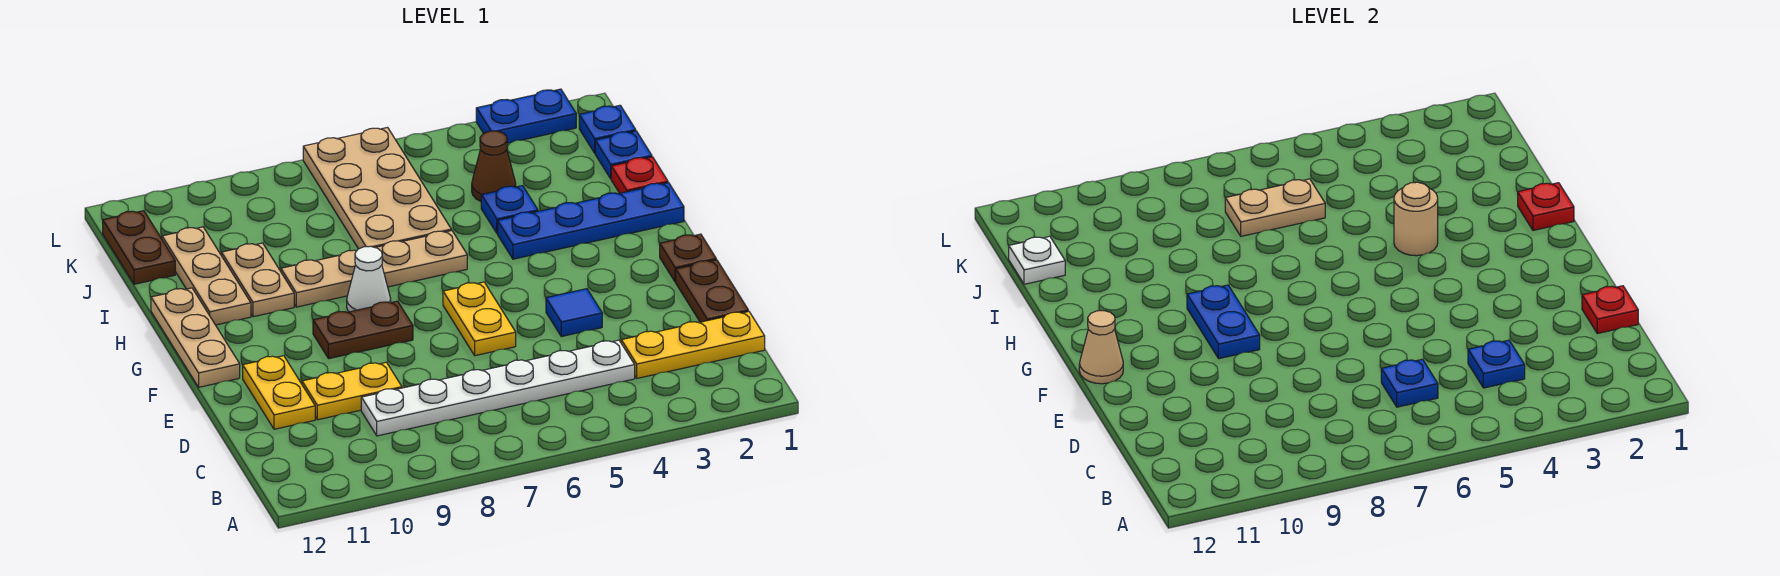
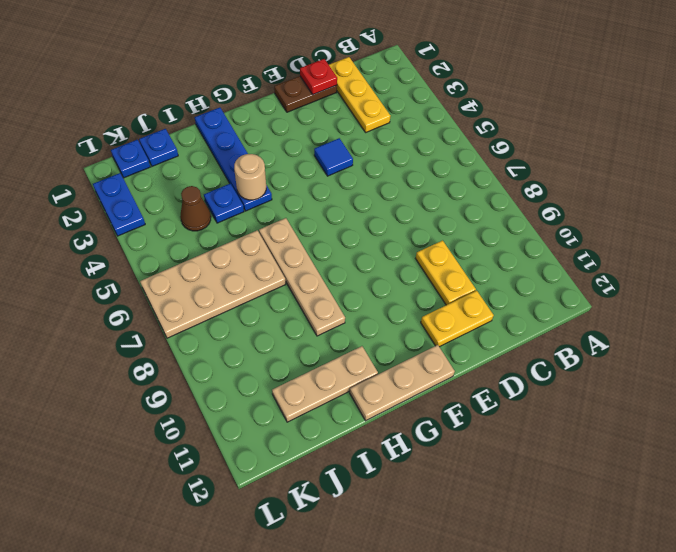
none -> white 1x6 plate [361,340,635,436]
none -> yellow 1x2 plate [443,282,516,356]
none -> brown 1x1 plate [660,234,716,282]
none -> brown 1x2 plate [313,301,413,359]

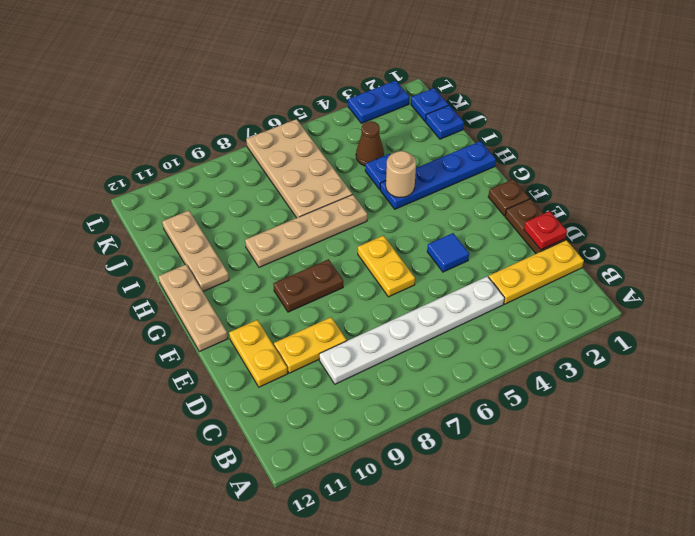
none -> white 1x1 cone [347,246,391,312]
none -> tan 1x2 plate [222,243,294,317]
none -> red 1x1 plate [611,157,668,193]
none -> brown 1x2 plate [103,211,175,284]

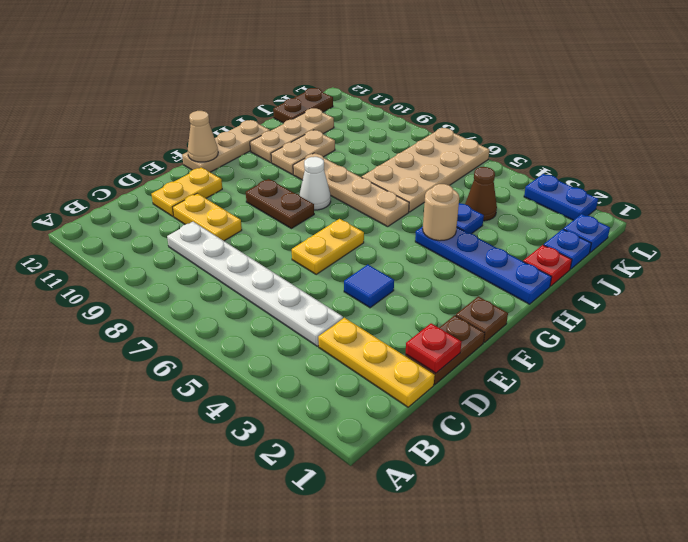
none -> blue 1x1 plate [1468,340,1525,388]
none -> blue 1x1 plate [1381,359,1438,407]
none -> blue 1x2 plate [1187,285,1260,359]
none -> red 1x1 plate [1518,183,1574,230]

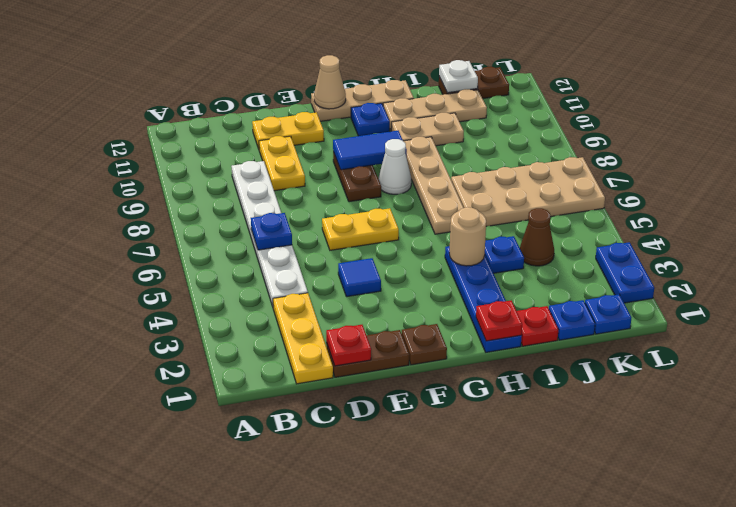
blue 1x2 tile [333,131,407,170] -> blue 1x2 plate [1187,285,1260,359]
blue 1x1 plate [351,103,390,136] -> blue 1x1 plate moved to [1468,340,1525,388]
none -> tan 1x2 plate [1225,179,1325,236]

